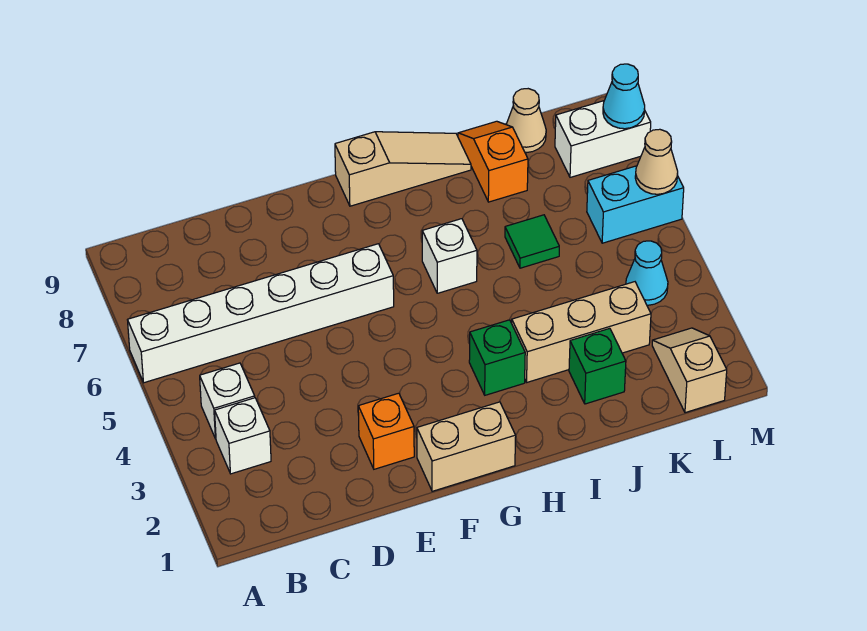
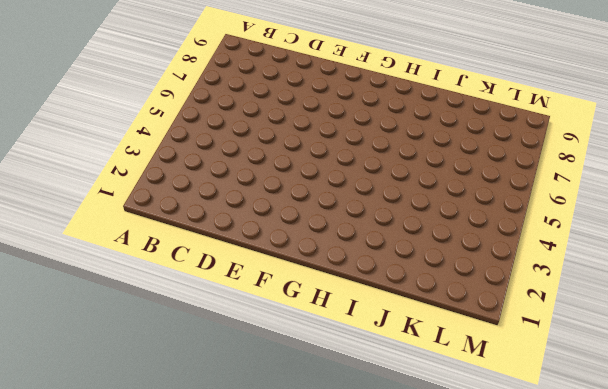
none -> white 1x6 brick [128,244,394,383]
none -> white 1x1 brick [215,398,271,474]
none -> white 1x1 brick [200,363,255,439]

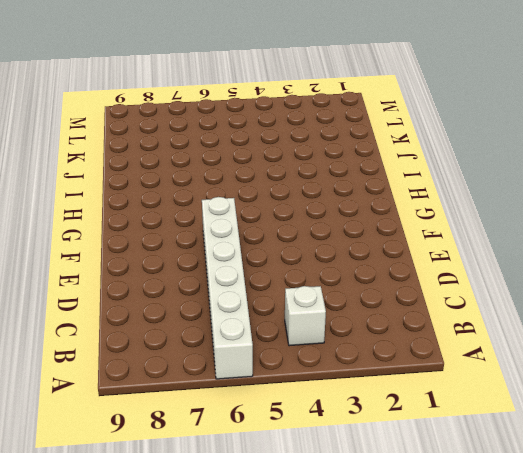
none -> white 1x1 brick [215,398,271,474]
none -> orange 1x1 brick [358,393,414,469]
none -> tan 1x2 brick [417,402,516,491]

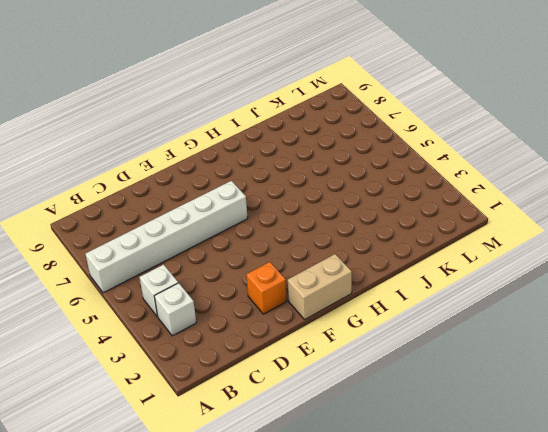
none -> tan 1x3 slope [335,132,471,206]
none -> green 1x1 brick [469,320,525,395]
none -> white 1x1 brick [422,219,477,293]

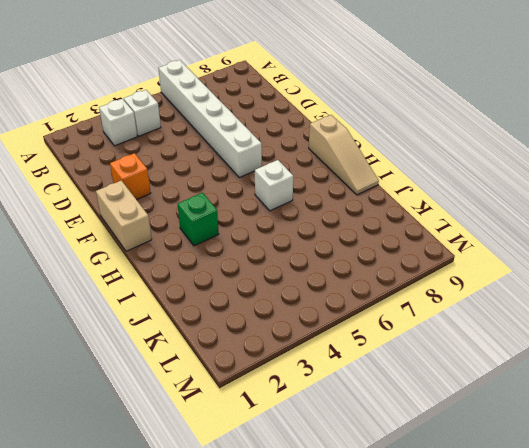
none -> tan 1x3 brick [512,282,651,382]
none -> green 1x1 brick [569,328,626,404]
none -> green 1x1 tile [505,215,559,268]

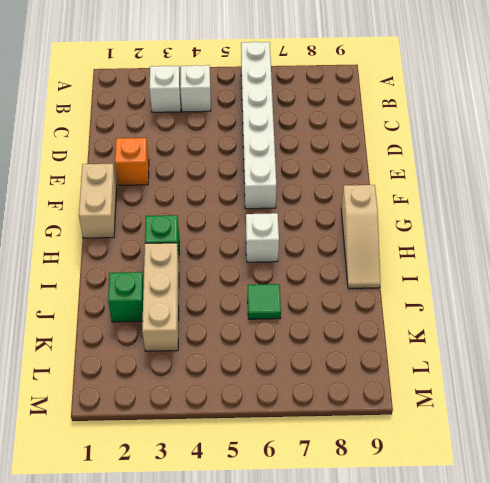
none -> orange 1x2 slope [458,121,528,202]
none -> tan 1x1 cone [506,89,546,153]
none -> tan 1x2 slope [652,328,727,413]

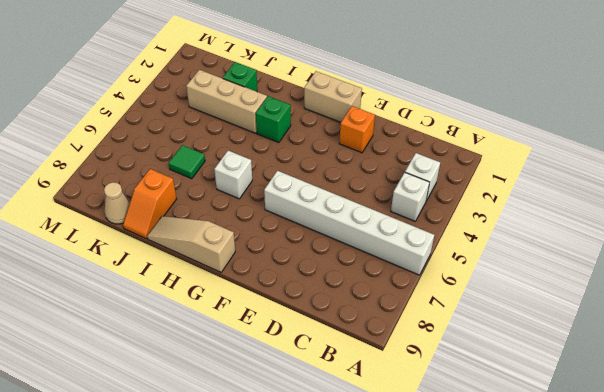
none -> tan 1x2 slope [652,328,727,413]
none -> cyan 1x1 cone [626,241,668,305]
none -> cyan 1x2 brick [587,166,684,243]

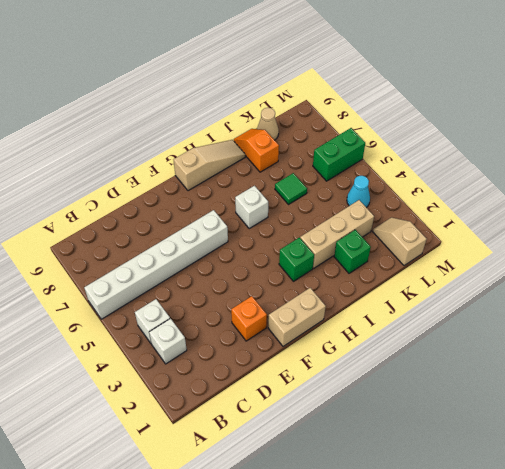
green 1x2 brick [313,128,365,181] -> cyan 1x2 brick [587,166,684,243]
none -> white 1x2 brick [555,101,651,177]
none -> tan 1x1 cone [635,129,678,194]
none -> cyan 1x1 cone [603,64,645,129]

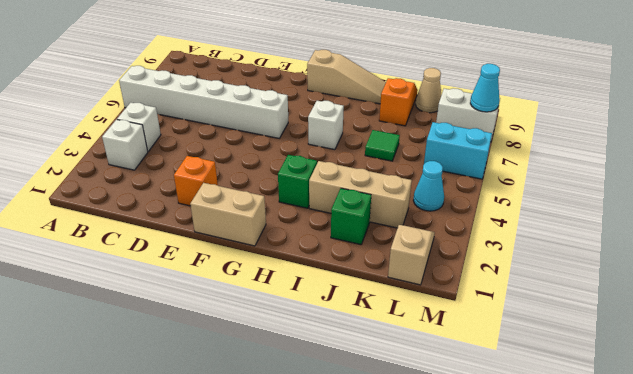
none -> tan 1x1 cone [635,129,678,194]

